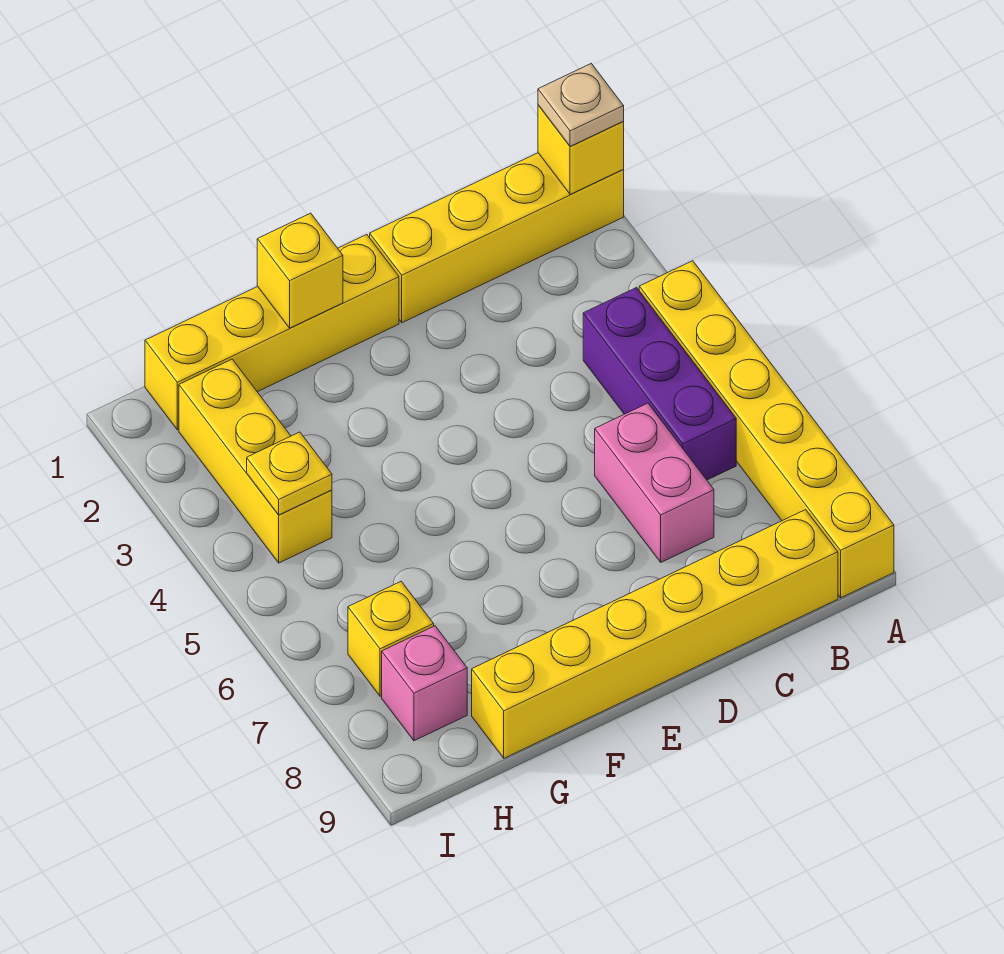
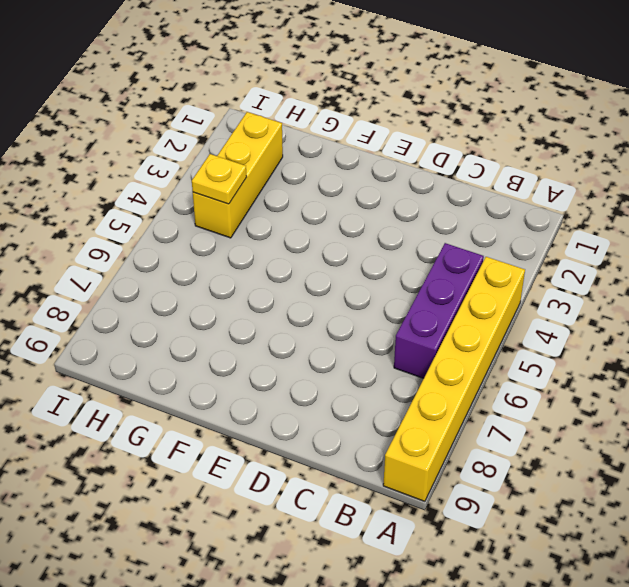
none -> yellow 1x4 brick [370,153,624,323]
none -> yellow 1x6 brick [472,510,838,758]
none -> pink 1x2 brick [595,403,714,562]

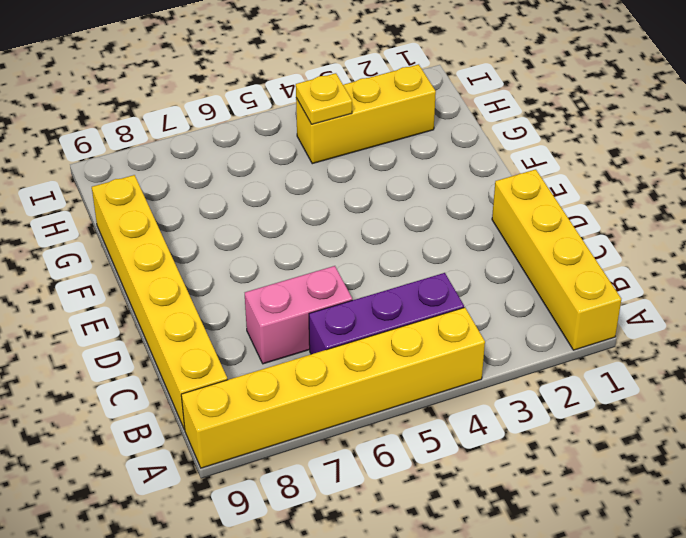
none -> yellow 1x4 brick [145,235,399,430]
none -> yellow 1x1 brick [348,582,434,696]
none -> pink 1x1 brick [382,626,467,741]

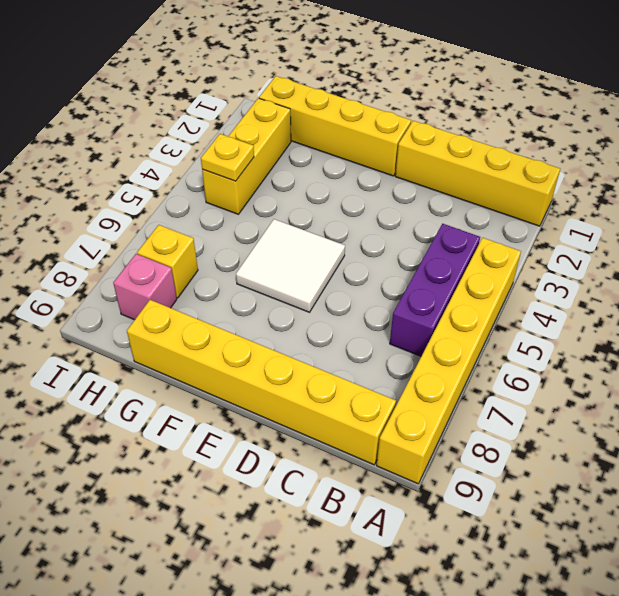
white 2x2 tile [236,219,345,312] -> none
none -> pink 1x2 brick [595,403,714,562]
none -> yellow 1x1 brick [538,105,624,194]
none -> yellow 1x1 brick [257,213,343,328]

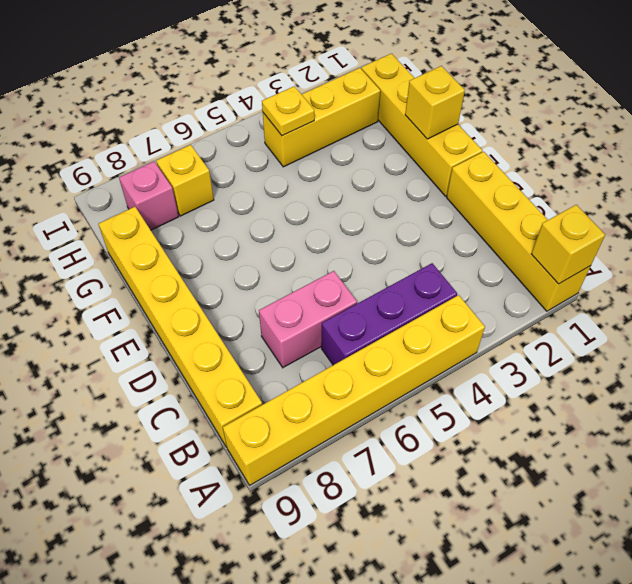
none -> tan 1x1 plate [538,64,624,146]

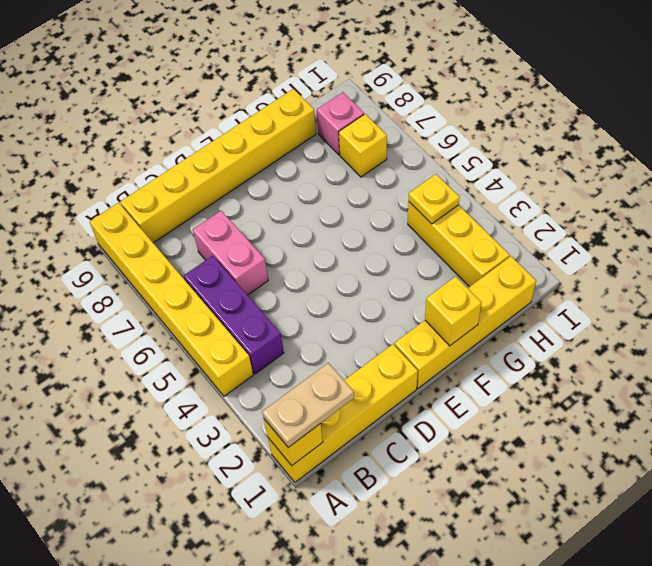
tan 1x2 plate [262,363,354,447] -> tan 1x1 plate [538,64,624,146]

